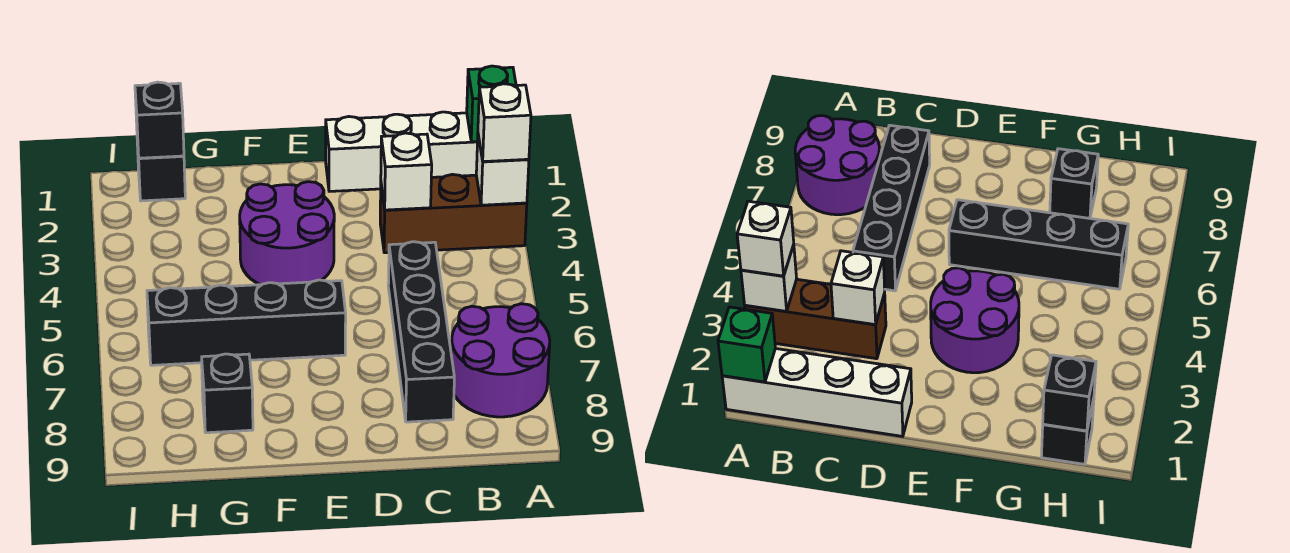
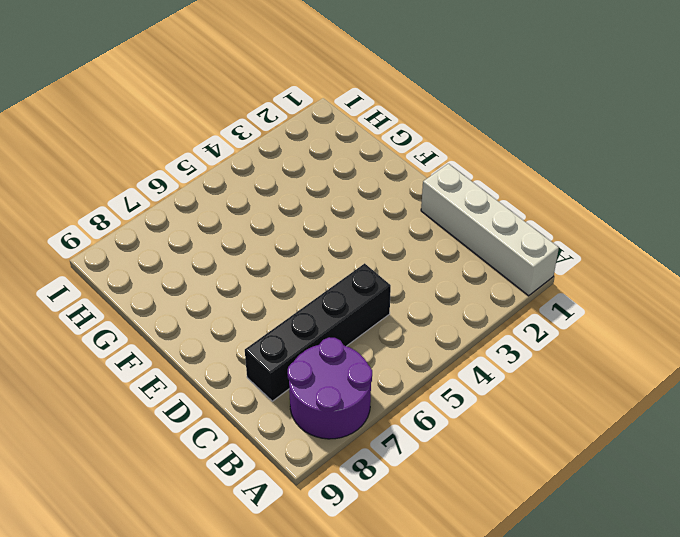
none -> brown 1x3 brick [380,174,527,253]
none -> purple 2x2 round brick [240,182,334,285]
none -> black 1x4 brick [147,280,346,365]

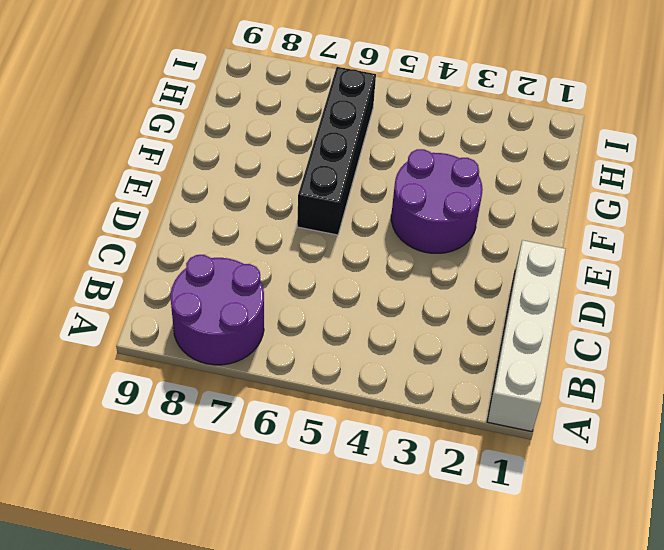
none -> brown 1x3 brick [380,174,527,253]
none -> black 1x4 brick [388,242,454,422]
none -> black 1x1 brick [202,354,253,433]

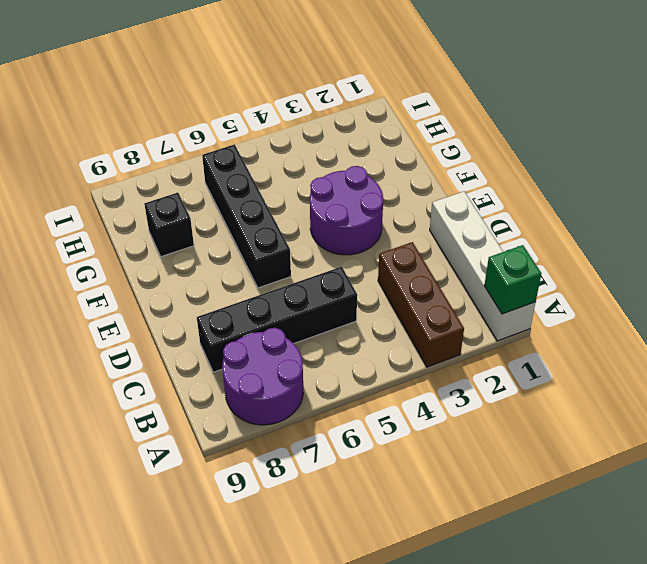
none -> black 1x1 brick [137,141,185,201]
none -> white 1x1 brick [476,135,529,205]
none -> white 1x1 brick [381,133,432,210]

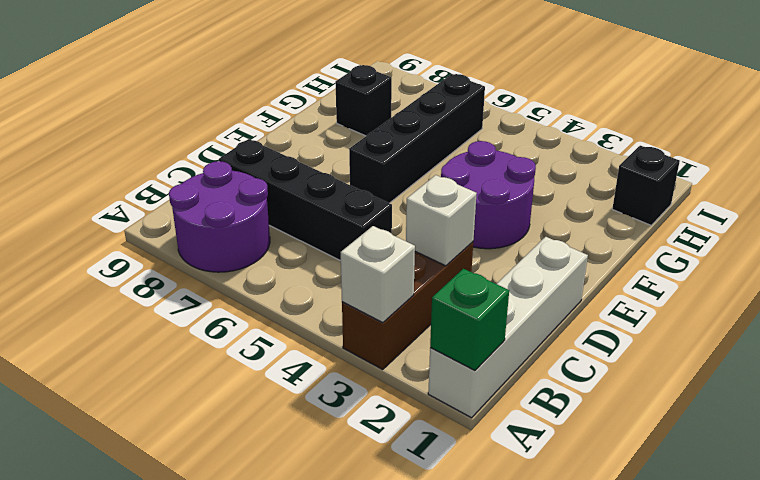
none -> black 1x1 brick [135,82,184,158]
none -> white 1x1 brick [478,84,531,162]

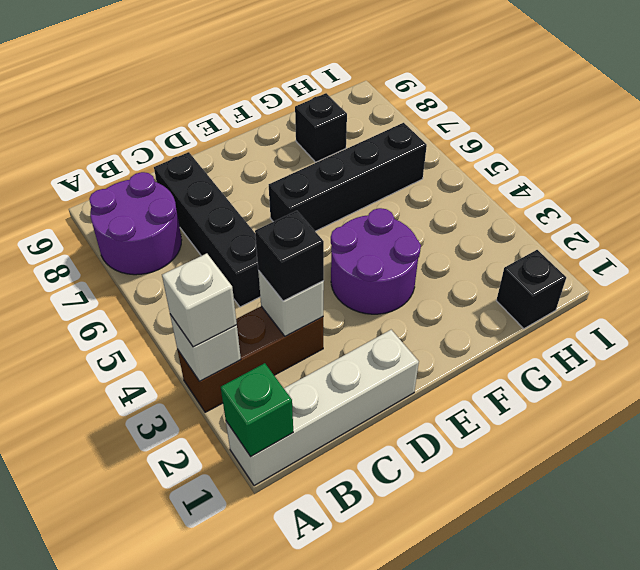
black 1x1 brick [255,211,324,301] -> black 1x1 brick moved to [135,82,184,158]

